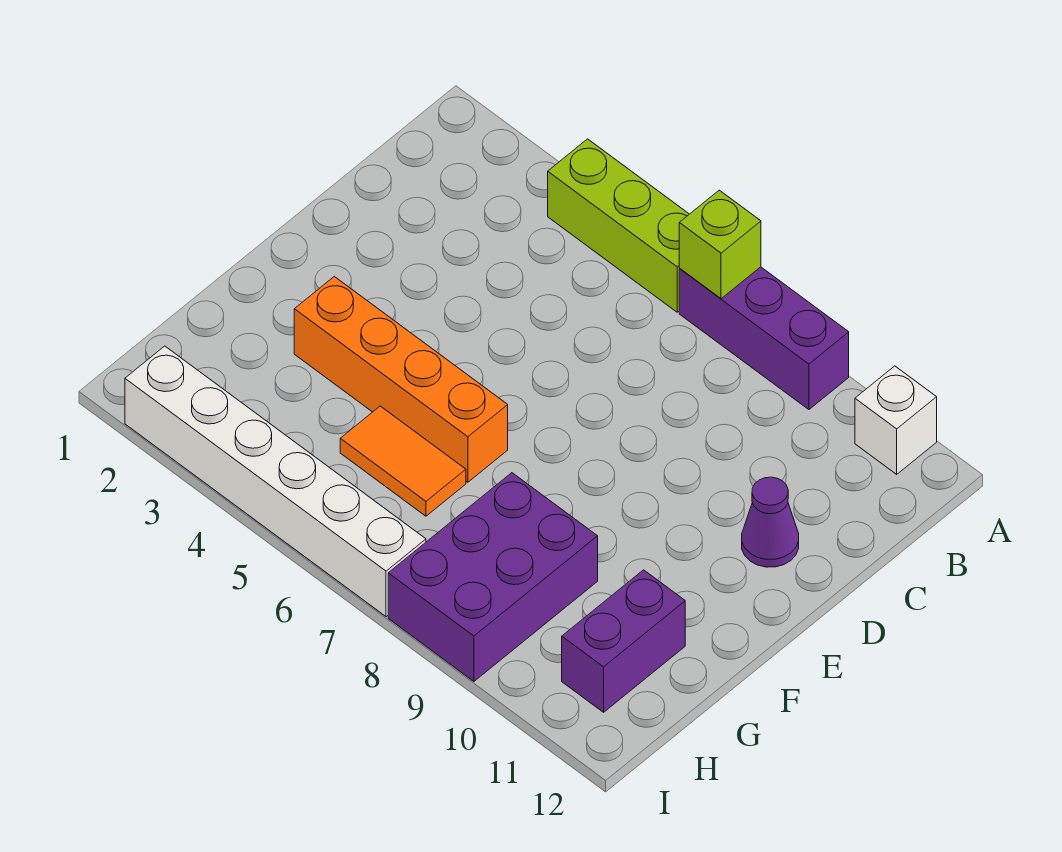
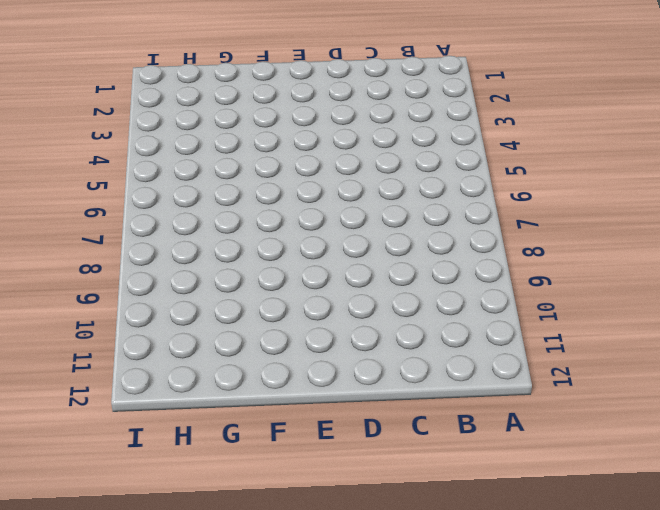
none -> lime 1x3 brick [548,139,689,312]
none -> purple 1x3 brick [679,267,849,409]

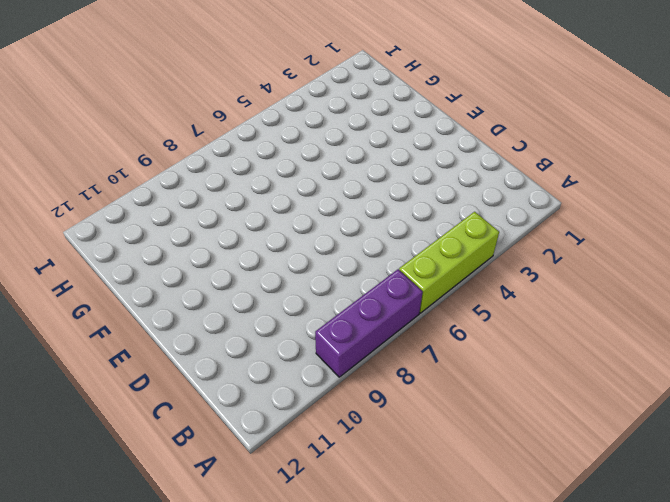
none -> white 1x1 brick [855,366,937,474]
none -> purple 1x1 cone [742,477,799,567]

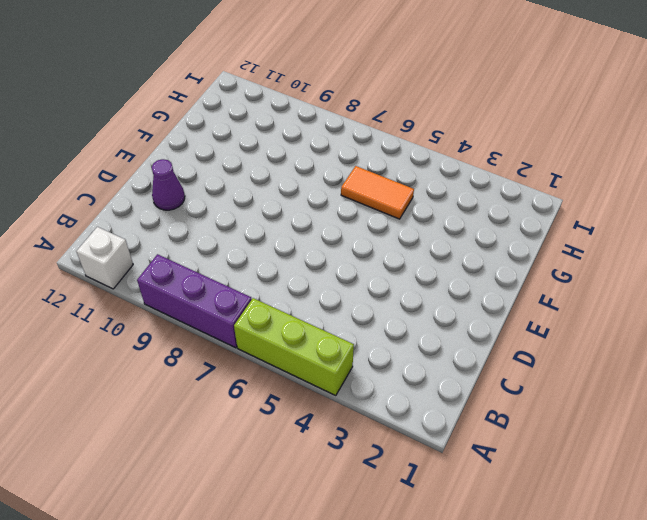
none -> orange 1x4 brick [294,277,508,482]
none -> purple 2x3 brick [388,473,598,681]

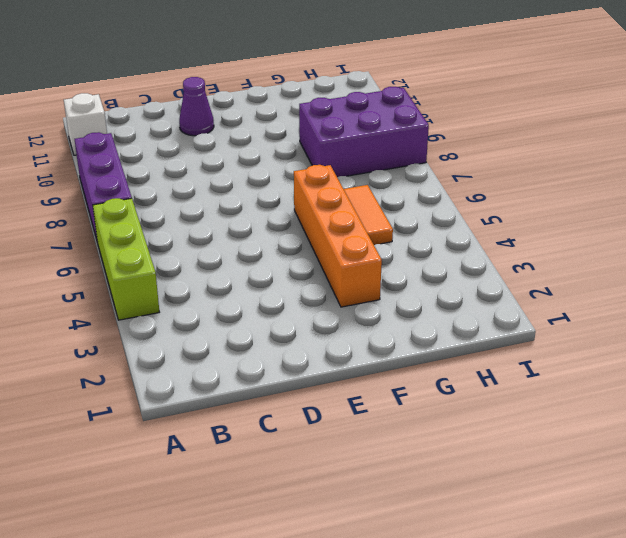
none -> purple 1x2 brick [562,570,685,712]
none -> white 1x6 brick [125,346,426,617]

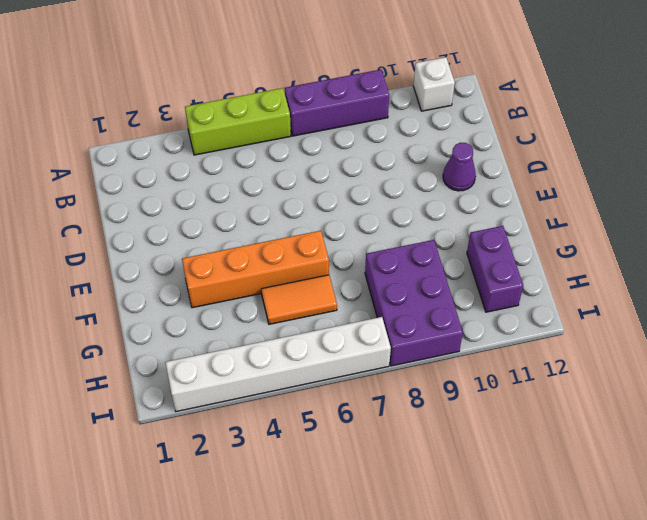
none -> lime 1x1 brick [679,190,761,299]

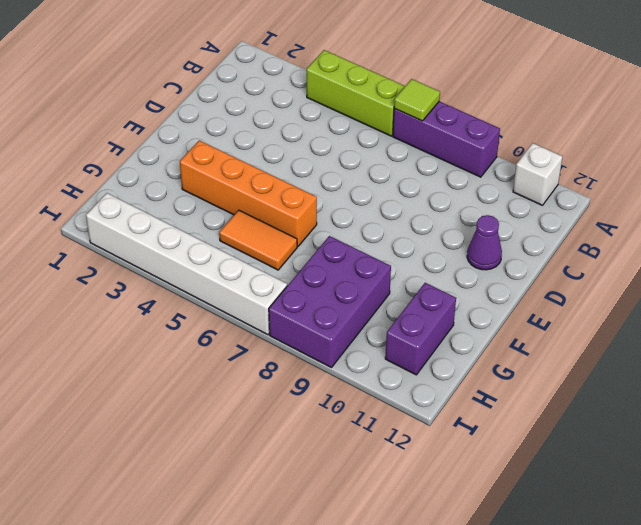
lime 1x1 tile [394,79,440,121] -> lime 1x1 brick [679,190,761,299]

